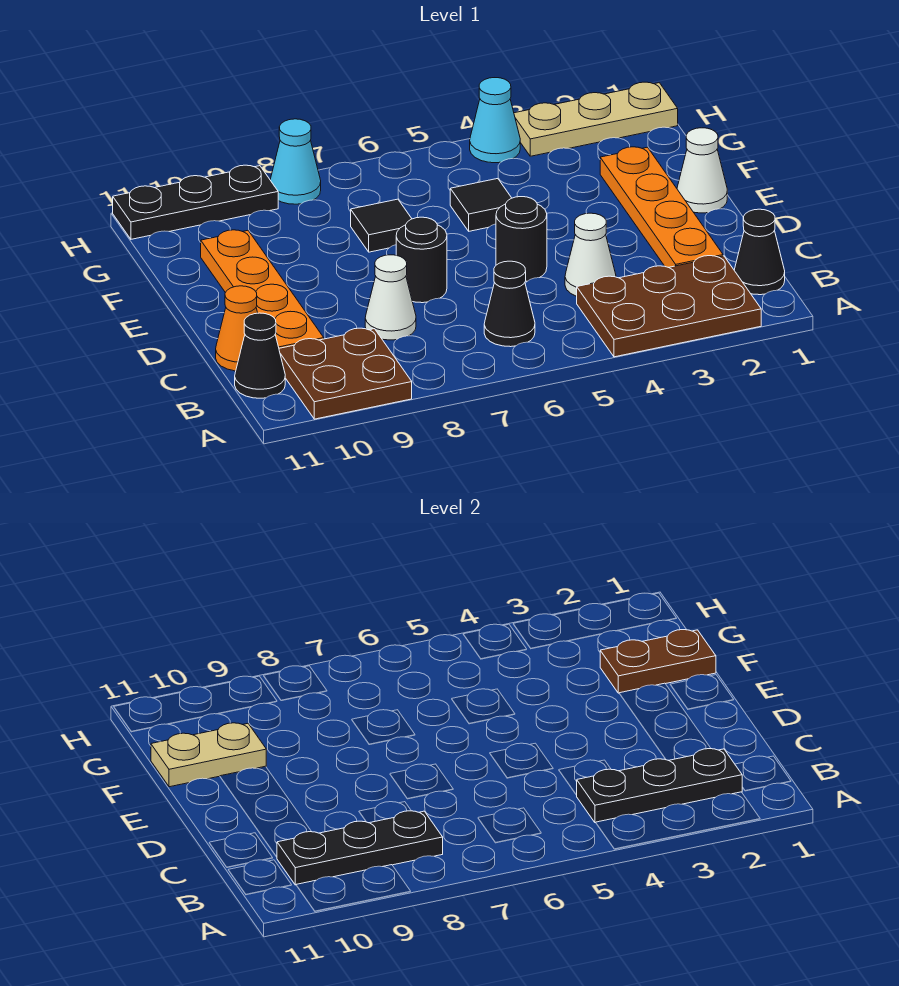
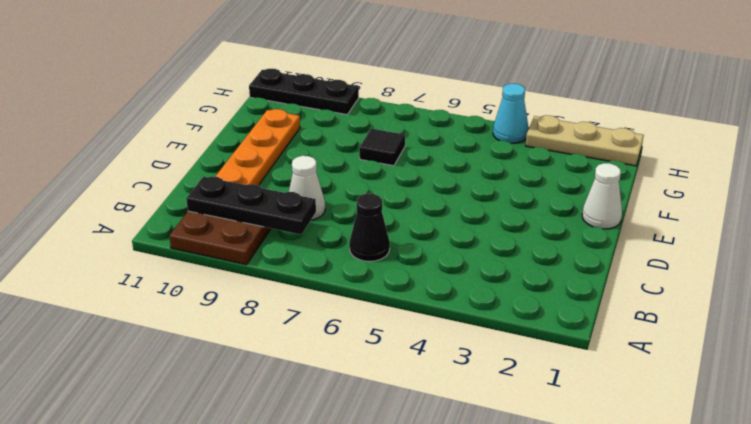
none -> brown 2x3 plate [577,256,761,357]
none -> black 1x1 cone [734,209,785,295]
none -> black 1x1 cone [235,313,285,398]

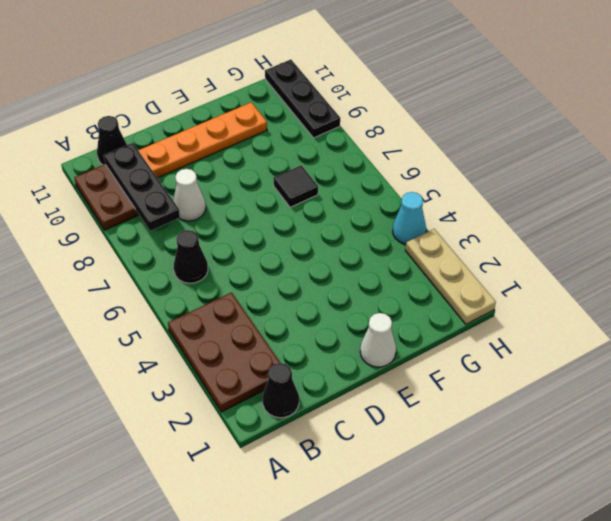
none -> orange 1x4 plate [600,147,723,267]
none -> white 1x1 cone [565,213,616,296]
none -> orange 1x1 cone [216,286,258,371]

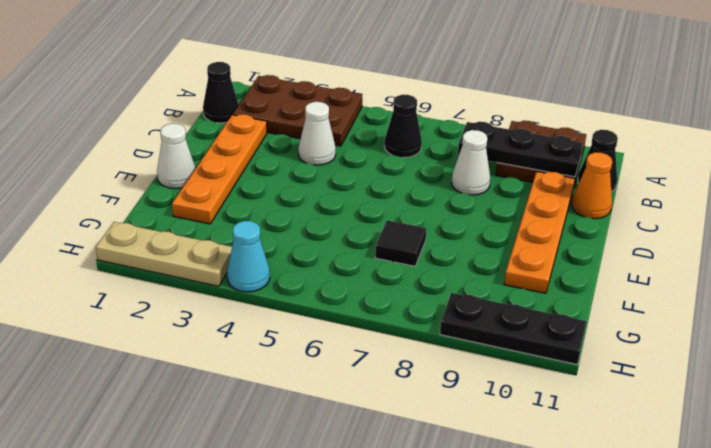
none -> black 1x1 round brick [496,197,547,281]
none -> black 1x1 round brick [396,217,447,303]
none -> black 1x1 tile [450,179,511,231]

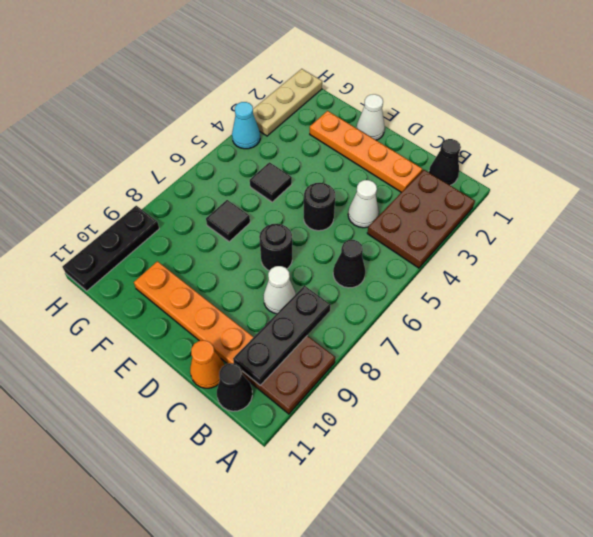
none -> cyan 1x1 cone [270,119,321,204]
none -> black 1x3 plate [577,749,742,823]
none -> brown 1x2 plate [600,630,716,693]

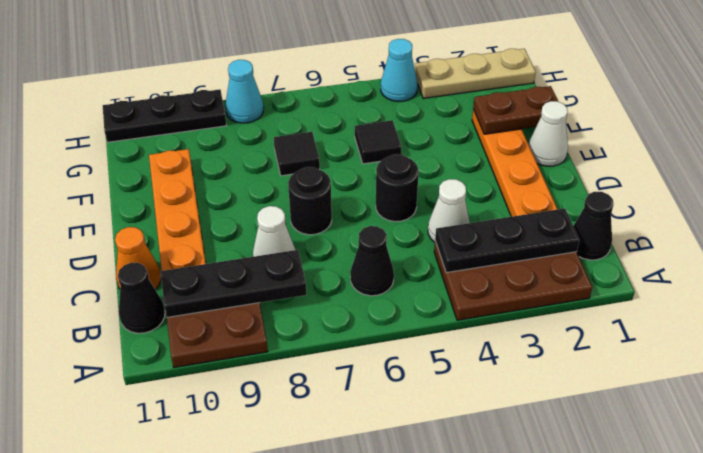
none -> tan 1x2 plate [151,723,266,787]

